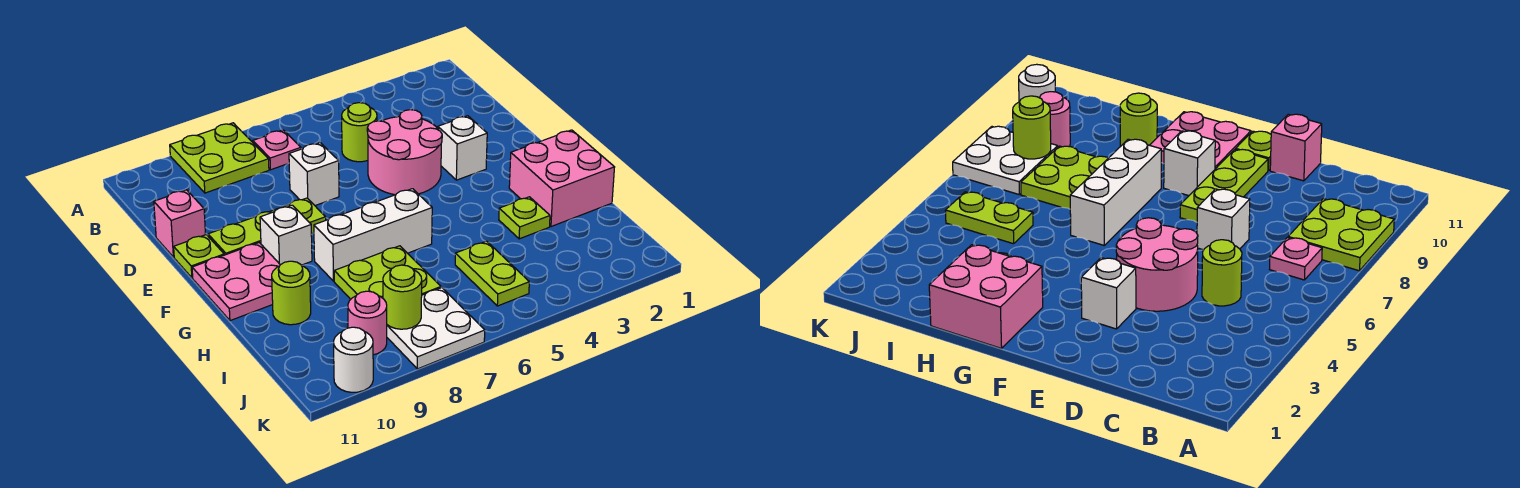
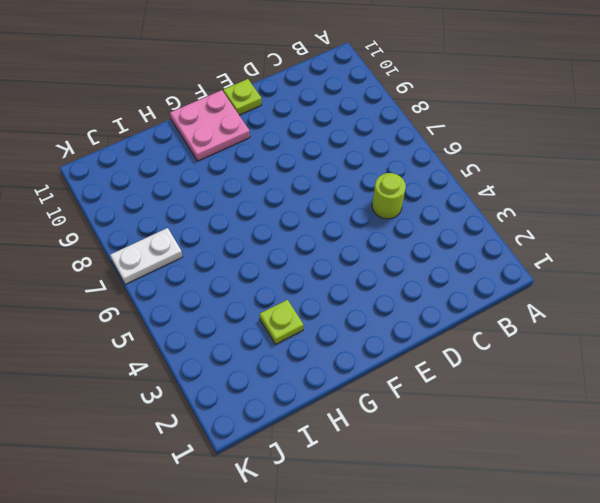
white 1x2 plate [110,228,182,284] -> white 2x2 plate [387,288,485,369]
none -> lime 2x2 plate [170,123,269,193]
none -> pink 1x1 plate [253,130,301,170]
none -> pink 2x2 round brick [367,110,442,195]

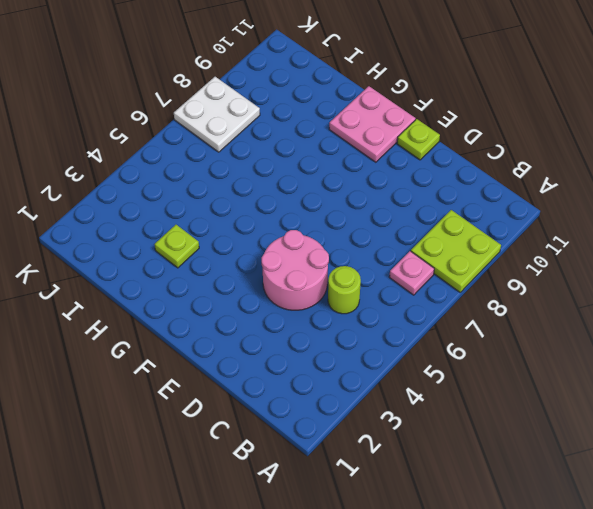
none -> white 1x1 brick [289,143,339,206]
none -> pink 1x1 brick [154,190,206,257]
none -> white 1x1 brick [438,116,487,180]

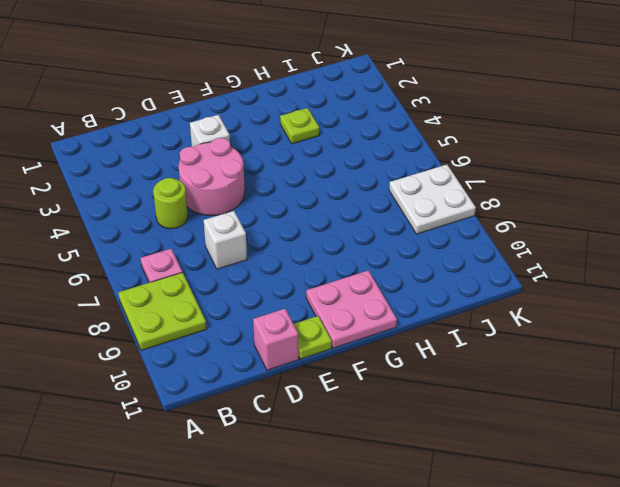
none -> lime 1x3 plate [208,198,326,255]
none -> white 1x1 brick [260,205,312,265]
none -> pink 2x2 brick [509,130,615,227]

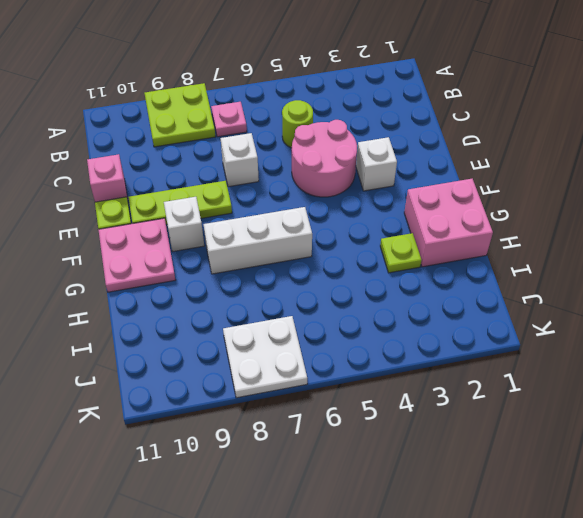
none -> lime 2x2 plate [334,246,441,299]
none -> lime 1x1 round brick [272,261,311,325]
none -> lime 1x2 plate [455,241,529,306]

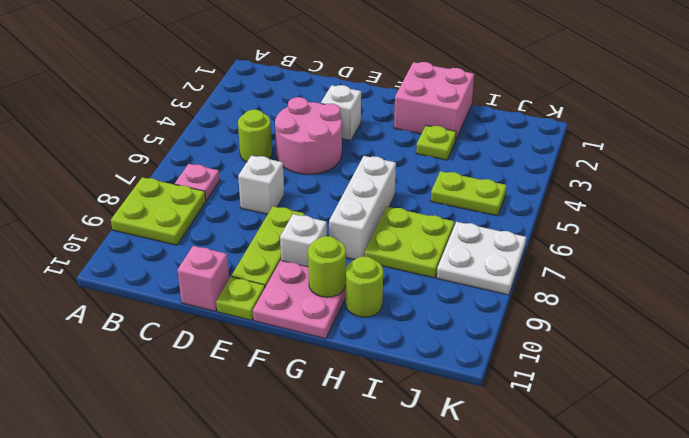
lime 1x1 round brick [308,236,346,297] -> lime 1x1 round brick moved to [383,265,422,329]
none -> pink 1x1 round brick [348,291,387,355]
none -> white 1x1 round brick [334,327,373,392]

